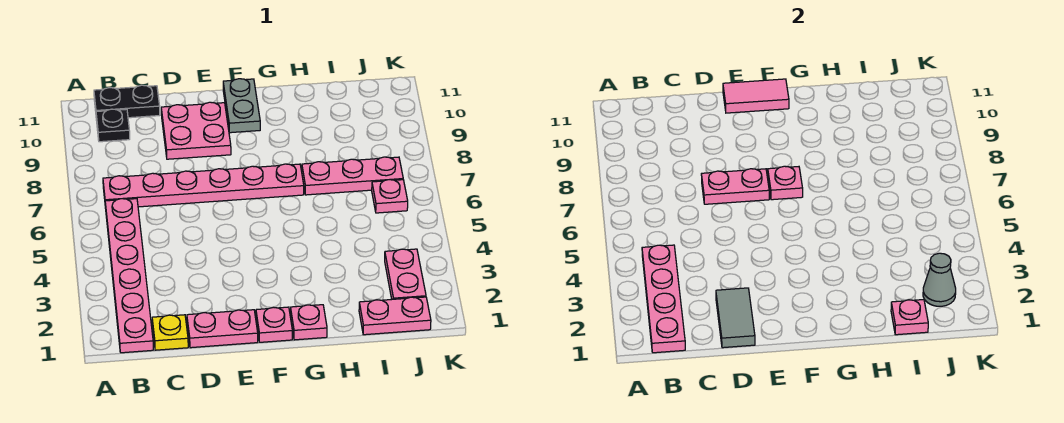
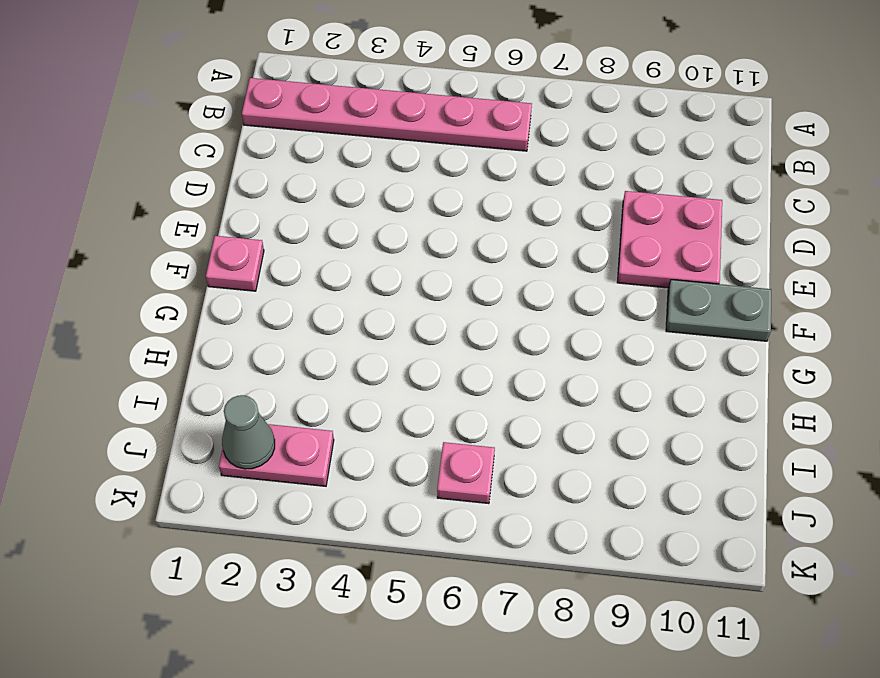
none -> pink 1x6 plate [103,164,304,207]
none -> black 1x1 plate [96,109,130,142]
none -> black 1x2 plate [94,85,160,118]

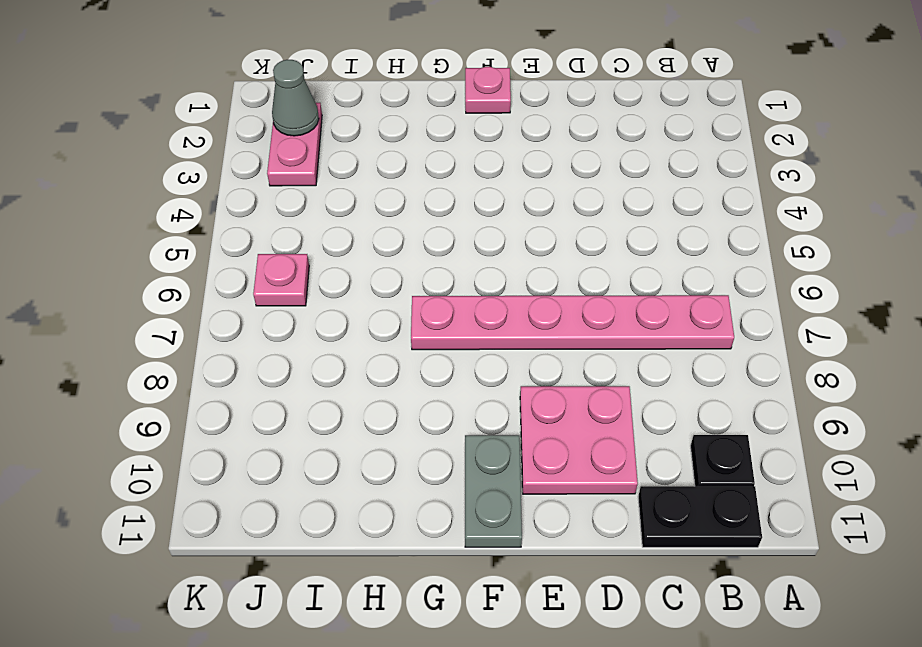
none -> pink 1x6 plate [105,199,153,353]
none -> yellow 1x1 plate [152,315,188,350]
none -> pink 1x2 plate [187,310,258,348]

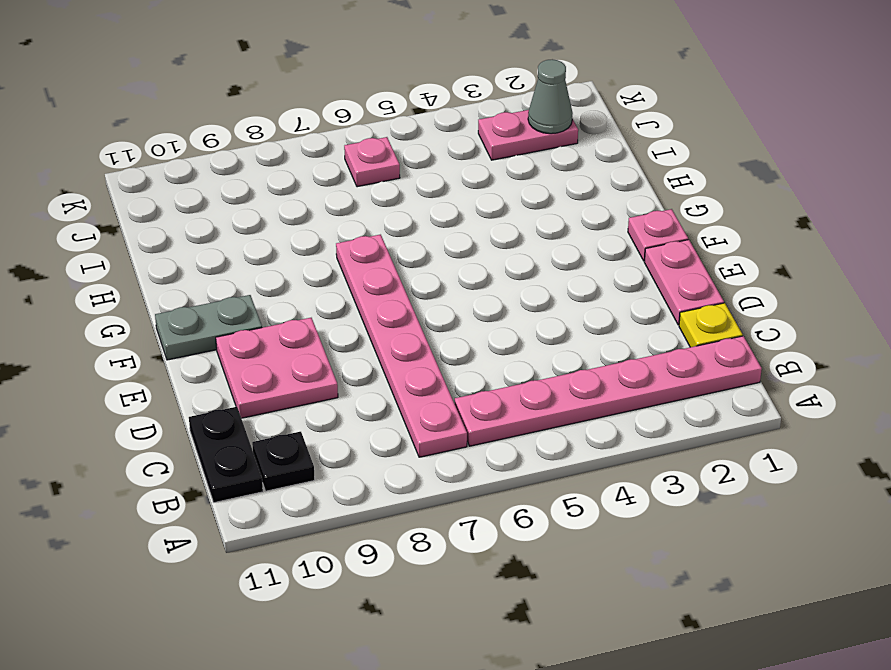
none -> pink 1x1 plate [290,305,327,340]
none -> pink 1x3 plate [302,157,403,195]
none -> pink 1x2 plate [359,297,431,335]

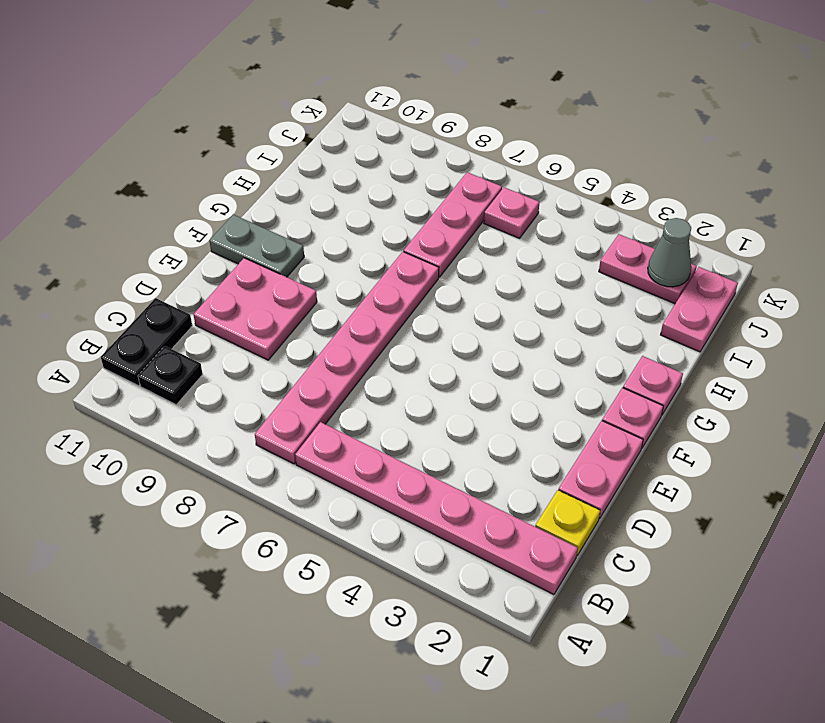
none -> pink 1x4 plate [642,245,685,353]
none -> grey 1x2 tile [716,288,755,348]
none -> pink 1x2 plate [701,169,769,204]

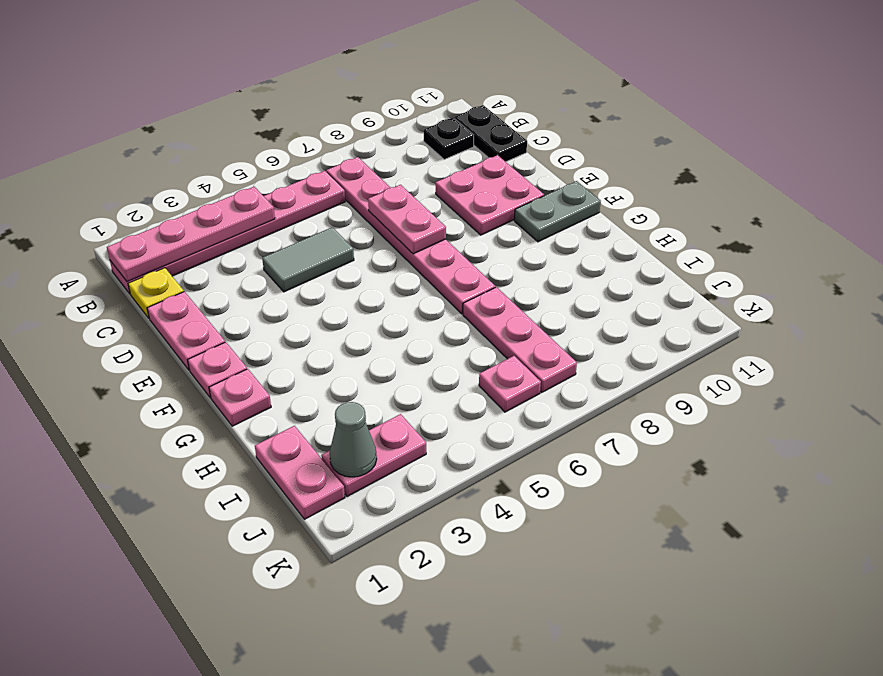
grey 1x2 tile [262,227,354,292] -> grey 1x2 tile moved to [716,288,755,348]
none -> pink 1x2 tile [723,79,789,113]
none -> pink 1x1 plate [768,166,803,200]
none -> pink 1x1 plate [891,300,928,335]

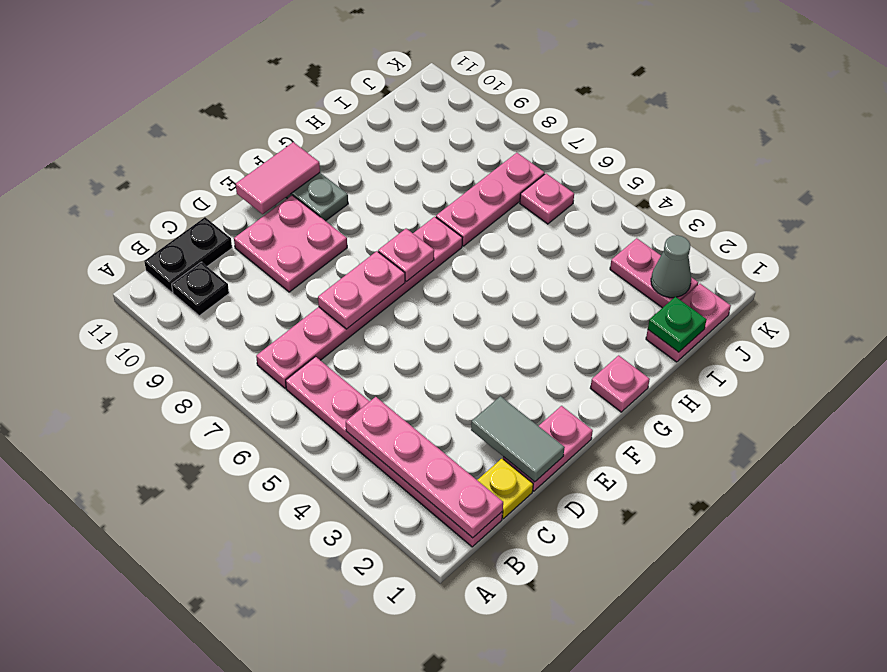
green 1x1 plate [648,297,707,352] -> pink 1x1 plate [891,300,928,335]
none -> pink 1x1 plate [256,307,292,342]

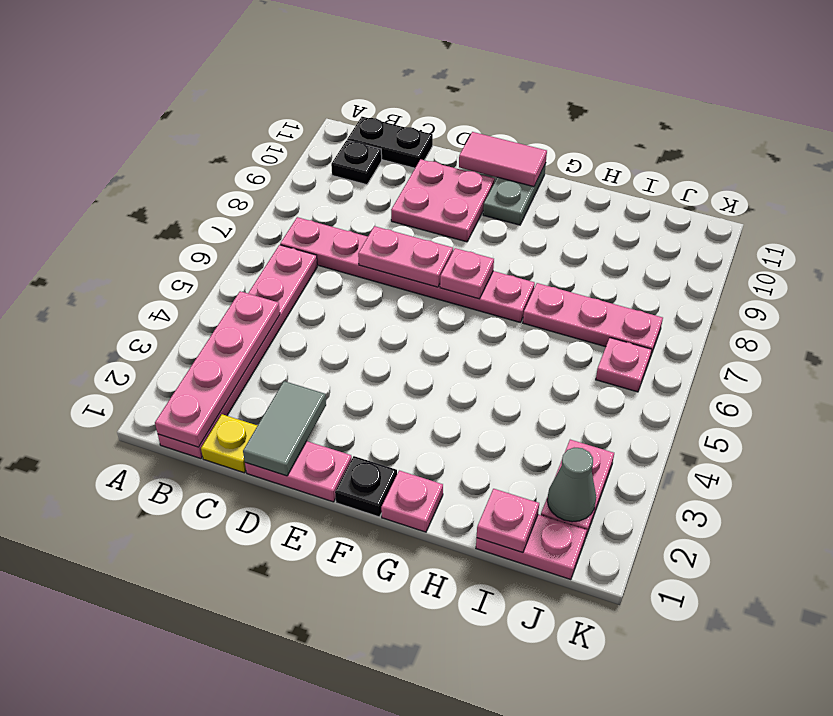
black 1x1 plate [335,456,397,517] -> pink 1x1 plate [256,307,292,342]

